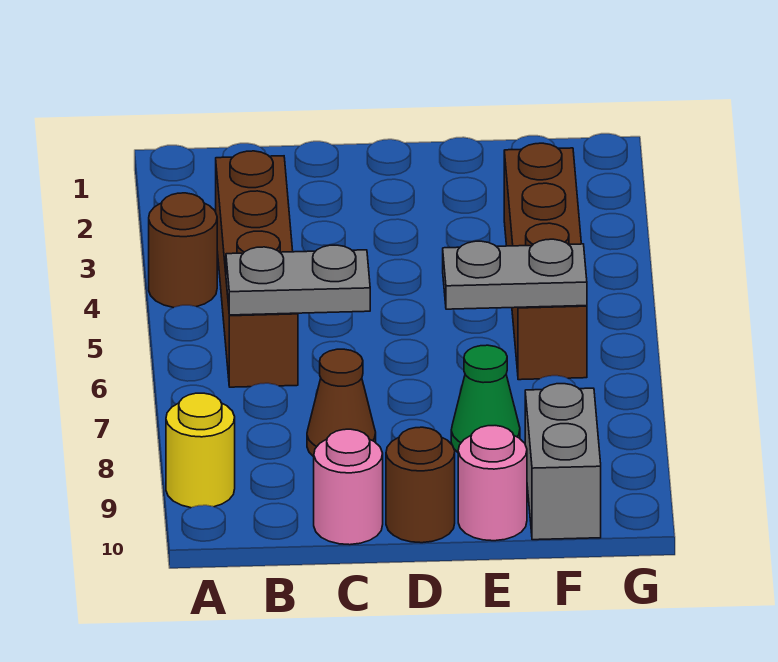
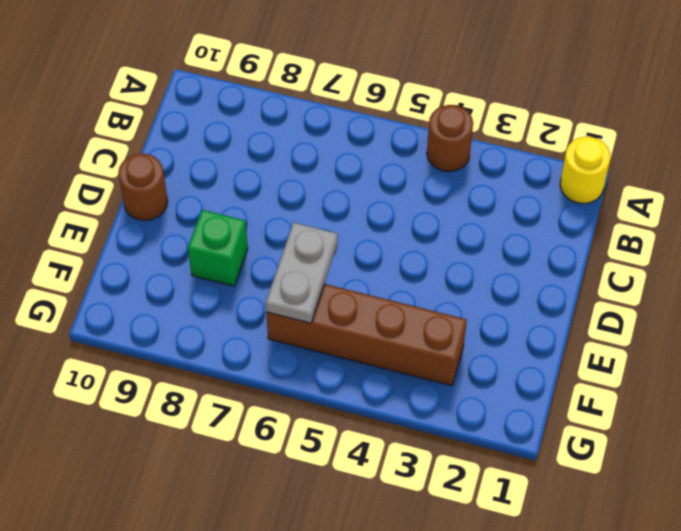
yellow 1x1 round brick [560,137,610,204] -> yellow 1x1 round brick moved to [166,393,235,508]
green 1x1 brick [188,210,248,286] -> green 1x1 cone [451,345,520,452]
none -> brown 1x4 brick [216,151,298,387]
none -> brown 1x1 cone [307,349,376,457]
none -> pink 1x1 round brick [314,429,383,545]

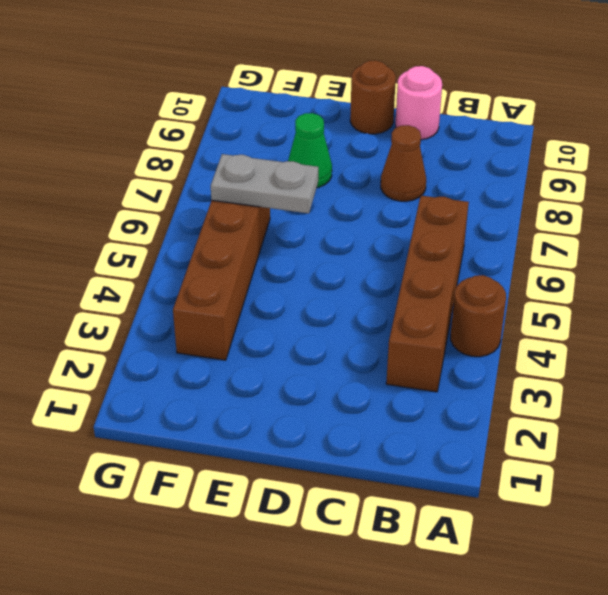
none -> yellow 1x1 round brick [166,393,235,508]
none -> pink 1x1 round brick [458,426,527,541]
none -> grey 1x2 brick [525,384,601,540]

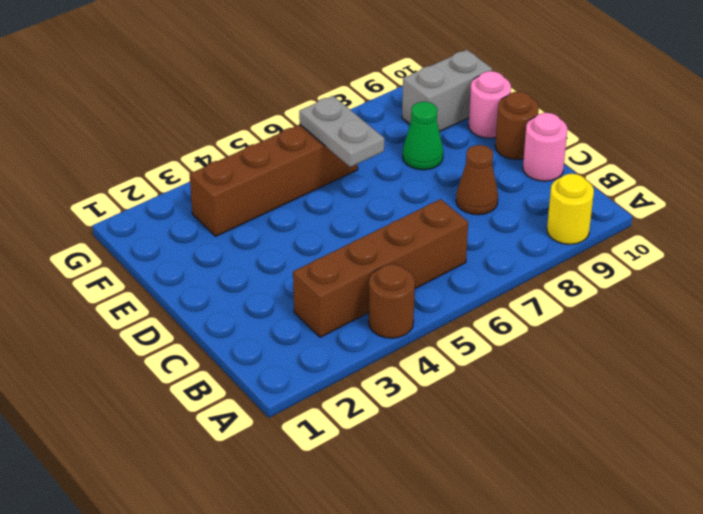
none -> grey 1x2 plate [226,245,370,315]

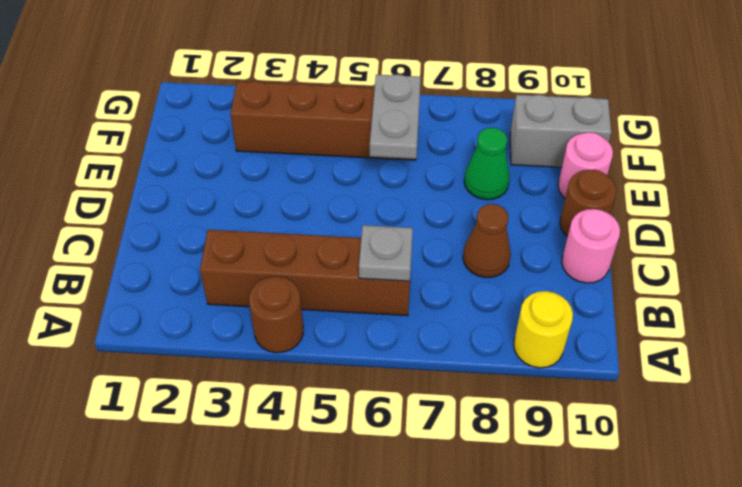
grey 1x1 plate [359,225,413,281] -> grey 1x2 plate [226,245,370,315]

